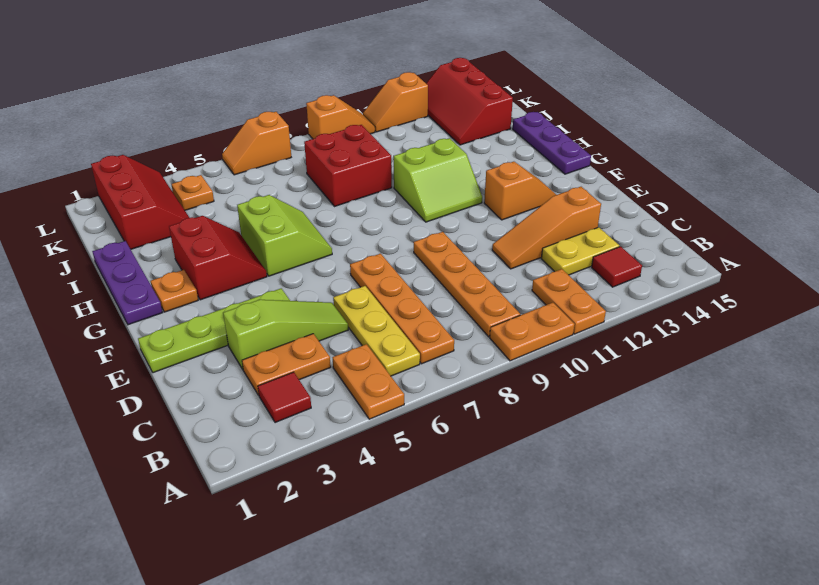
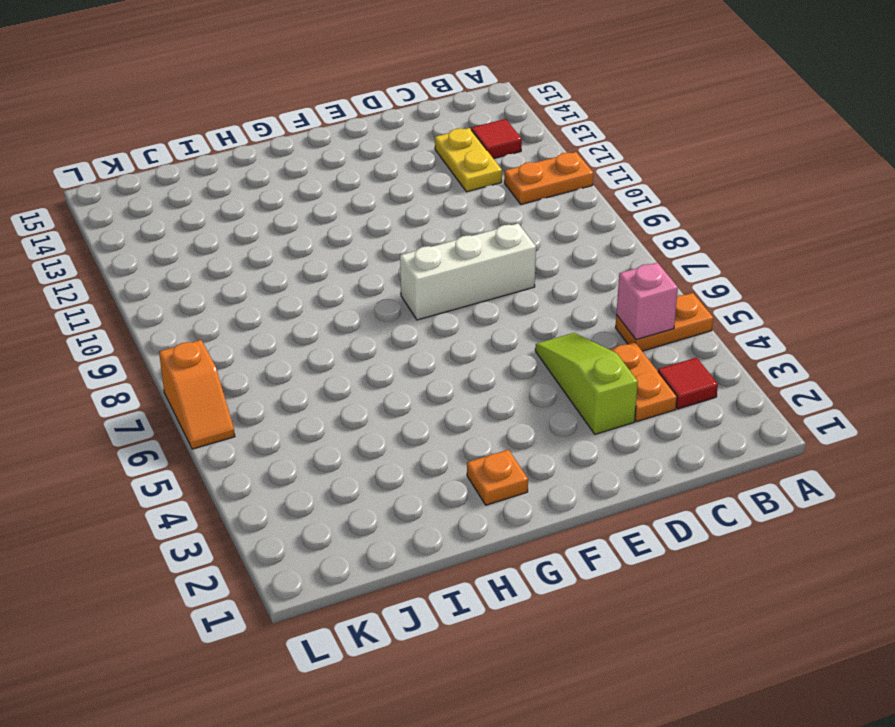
pink 1x1 brick [616,263,678,340] -> none
white 1x3 brick [400,224,536,320] -> none
none -> orange 1x2 plate [490,303,575,361]
none -> yellow 1x3 plate [333,286,420,376]
none -> orange 1x4 plate [350,254,454,364]

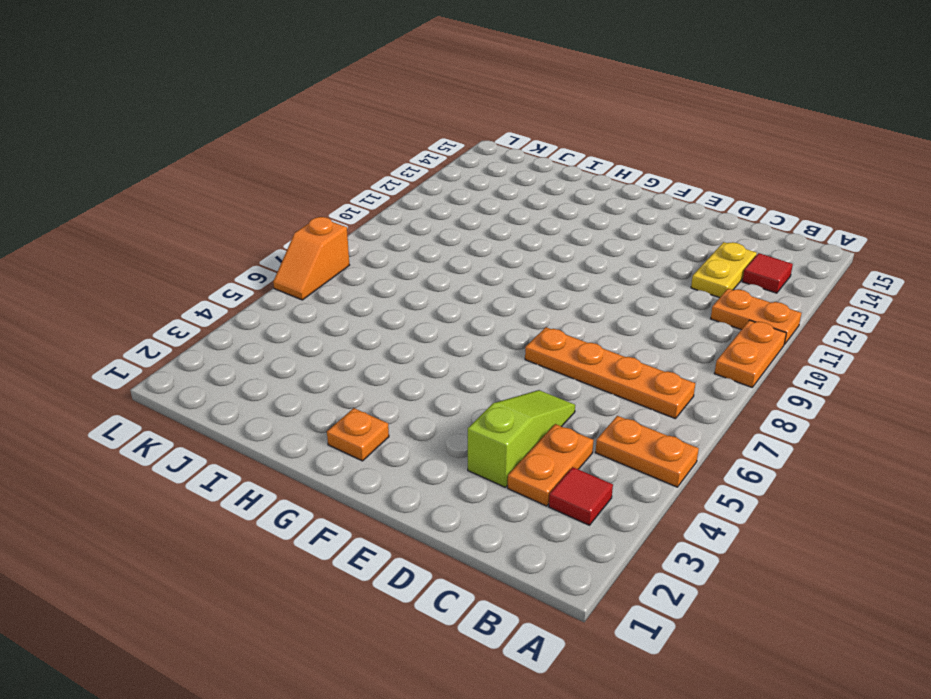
none -> yellow 1x3 plate [333,286,420,376]
none -> orange 1x4 plate [414,232,520,337]
none -> orange 1x3 slope [492,187,601,269]

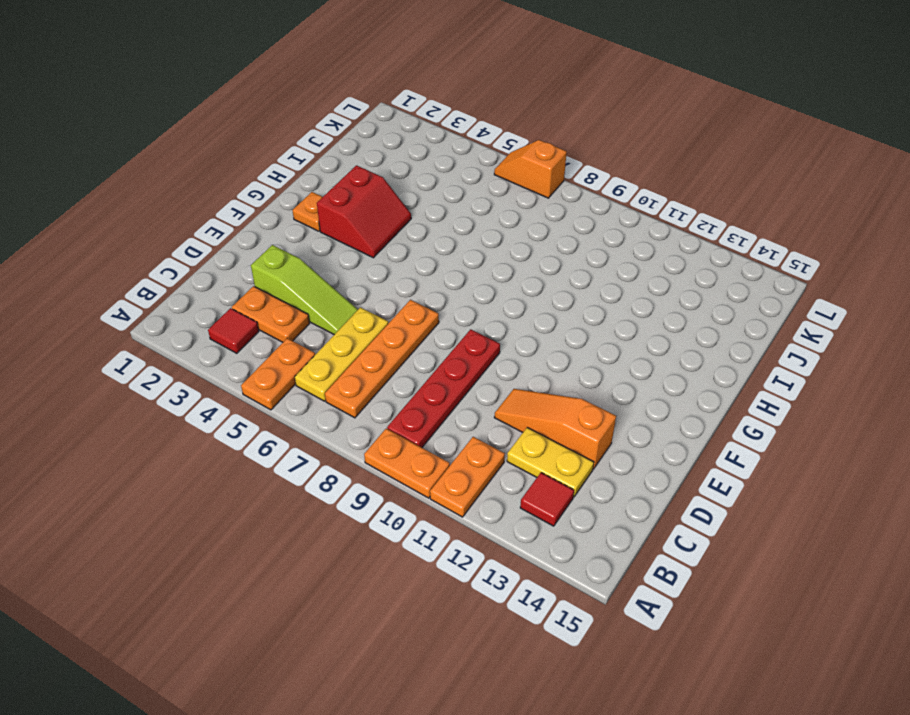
red 1x4 plate [387,329,500,448] -> orange 1x4 plate [414,232,520,337]
none -> lime 1x4 plate [138,288,290,373]
none -> orange 1x2 slope [484,162,556,220]
none -> purple 1x3 plate [92,241,163,325]

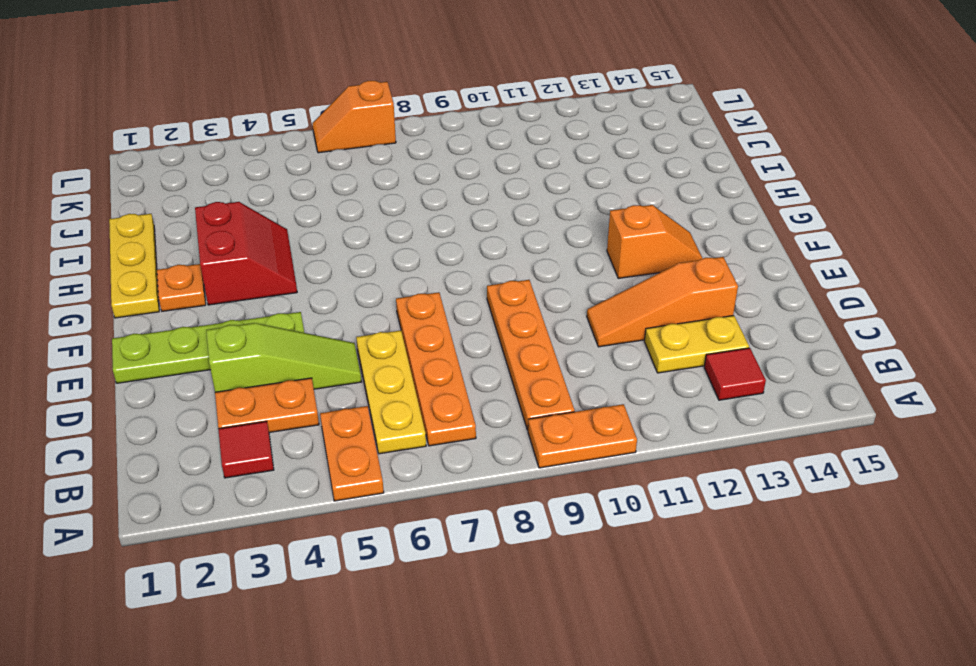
yellow 1x3 plate [109,214,159,318] -> purple 1x3 plate [92,241,163,325]
none -> orange 1x2 plate [532,269,606,334]
none -> lime 2x2 slope [237,195,332,276]
none -> lime 2x2 slope [394,138,482,222]

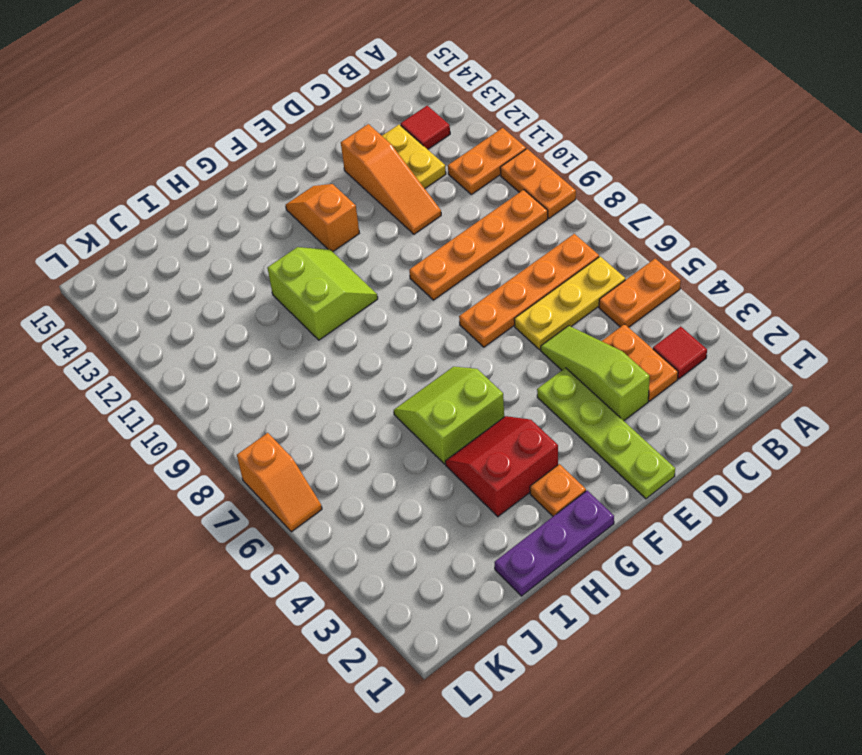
none -> purple 1x3 plate [513,112,591,174]
none -> red 2x2 brick [304,125,392,207]
none -> red 2x3 slope [91,155,189,249]

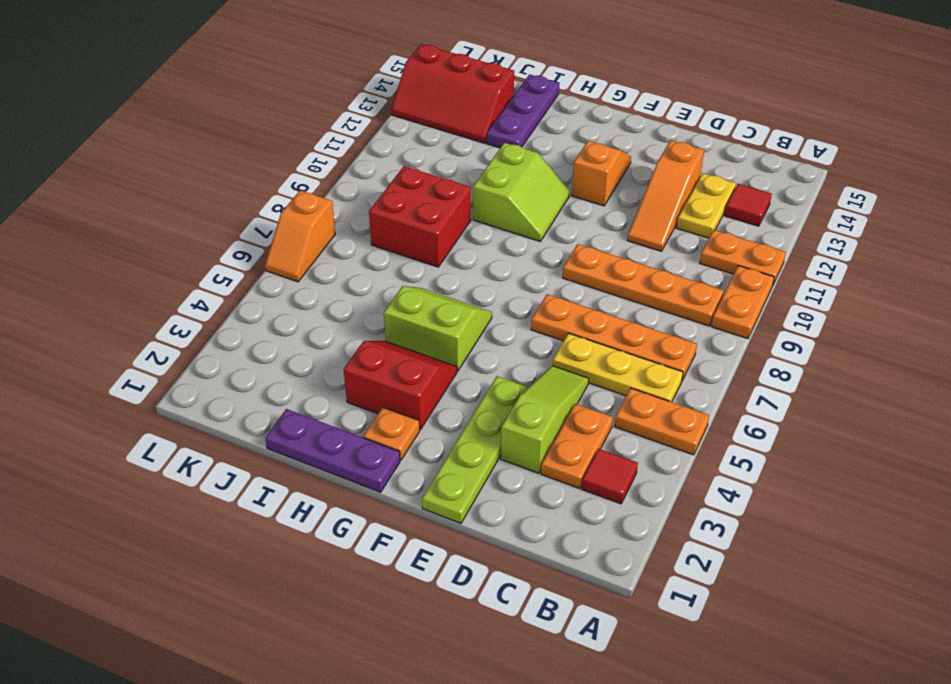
purple 1x3 plate [487,74,559,148] -> purple 1x3 plate turned to [513,112,591,174]
none -> red 2x3 slope [91,155,189,249]
none -> orange 1x1 plate [171,175,214,210]
none -> orange 1x2 slope [306,95,375,139]

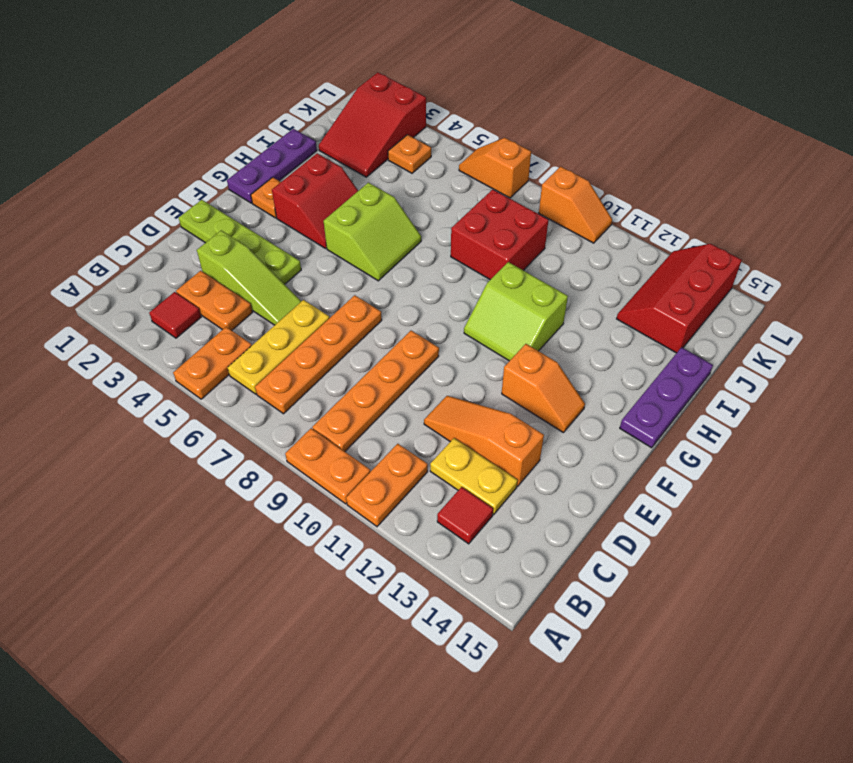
red 2x3 slope [319,73,426,177] -> red 2x3 slope turned to [91,155,189,249]
none -> orange 1x2 slope [363,72,428,132]

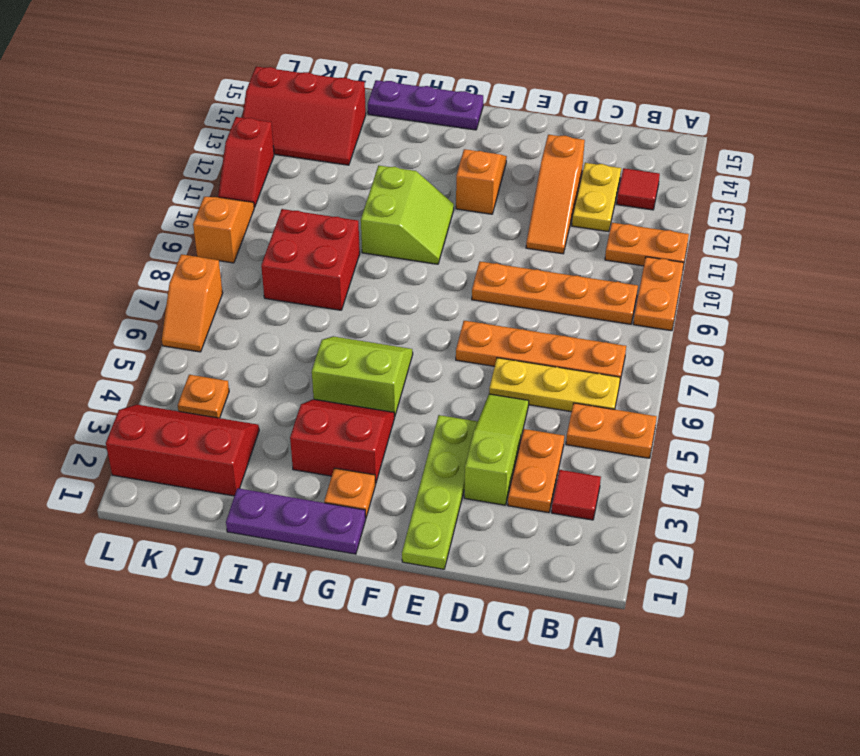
red 1x2 slope [218,117,274,207] -> orange 1x2 slope [363,72,428,132]

